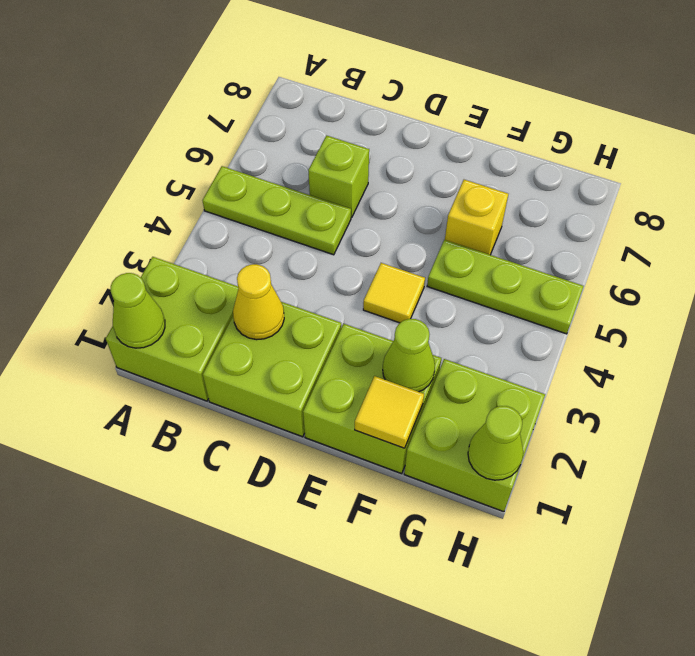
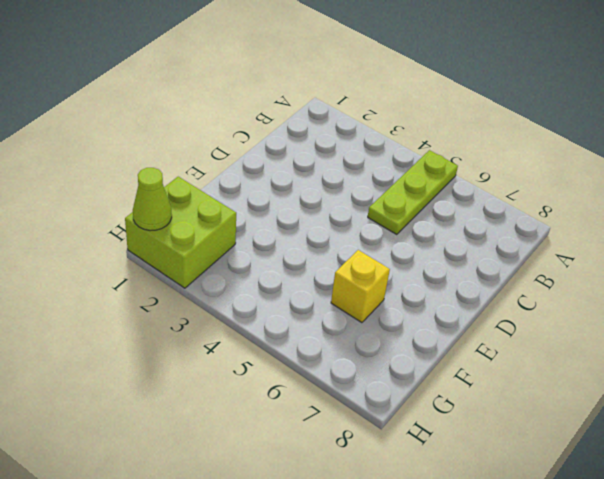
none -> lime 2x2 brick [106,257,238,401]
none -> lime 2x2 brick [203,302,341,437]
none -> lime 1x1 brick [308,135,369,217]

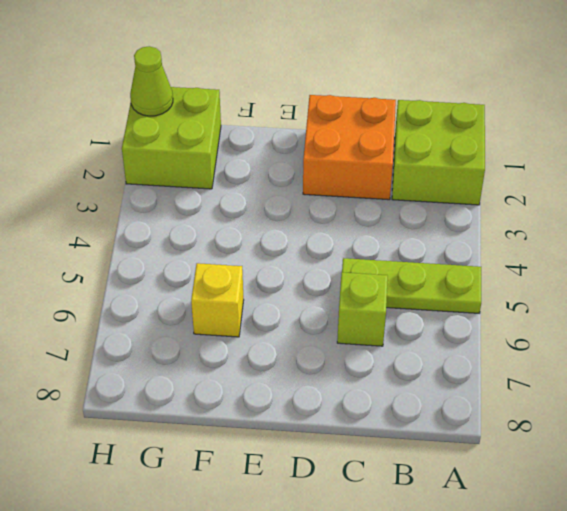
orange 2x2 brick [303,95,396,200] -> lime 2x2 brick [203,302,341,437]
none -> lime 2x2 brick [303,324,441,474]
none -> yellow 1x1 tile [363,263,425,323]
none -> lime 1x3 plate [427,240,584,334]

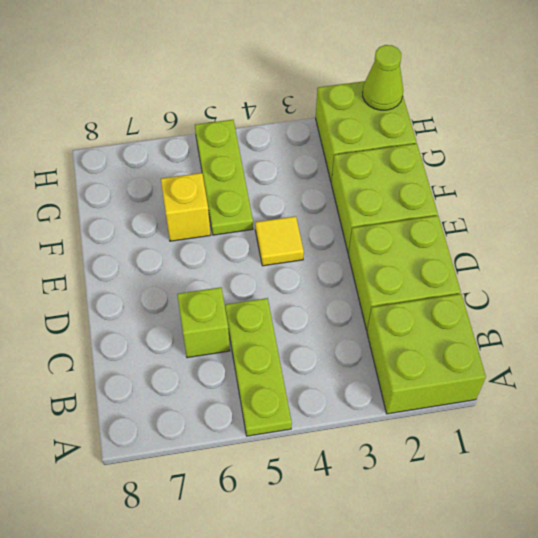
none -> lime 1x1 cone [111,273,165,348]
none -> yellow 1x1 cone [233,264,284,340]
none -> yellow 1x1 tile [355,376,424,448]

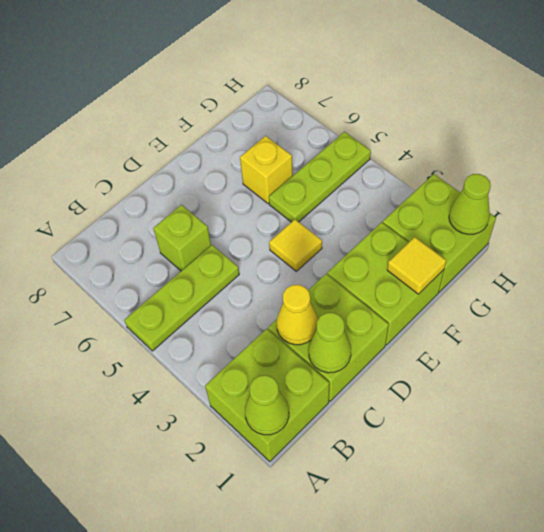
lime 1x1 cone [309,313,351,373] -> lime 1x1 cone moved to [383,319,435,392]

